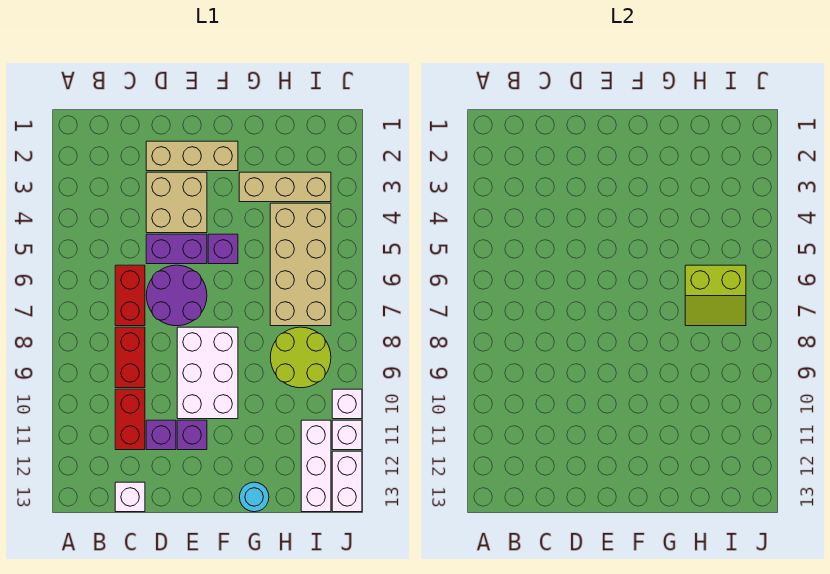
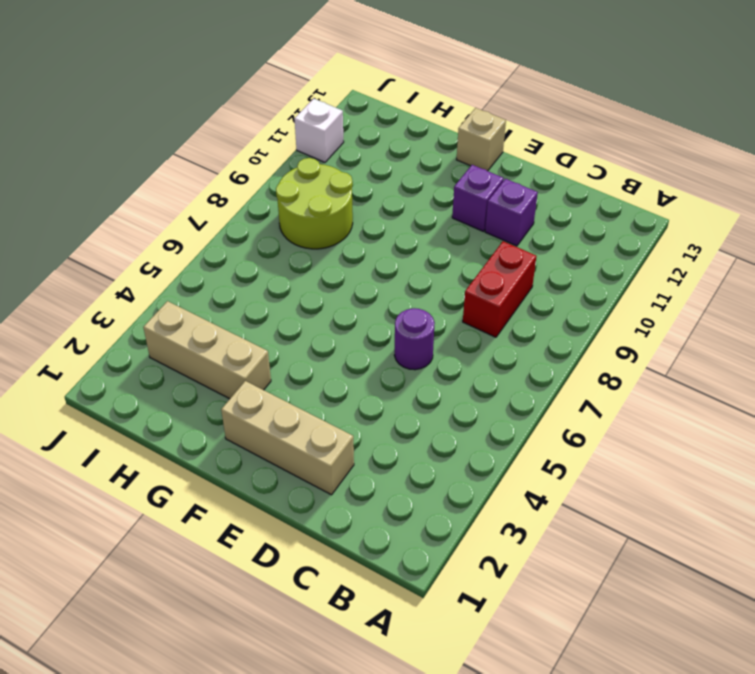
purple 1x1 round brick [394,308,435,370] -> purple 2x2 round brick [146,265,207,326]
tan 1x1 brick [456,108,506,171] -> none
none -> red 1x2 brick [115,265,145,326]
none -> red 1x2 brick [115,389,145,450]
none -> white 1x1 brick [115,482,145,512]

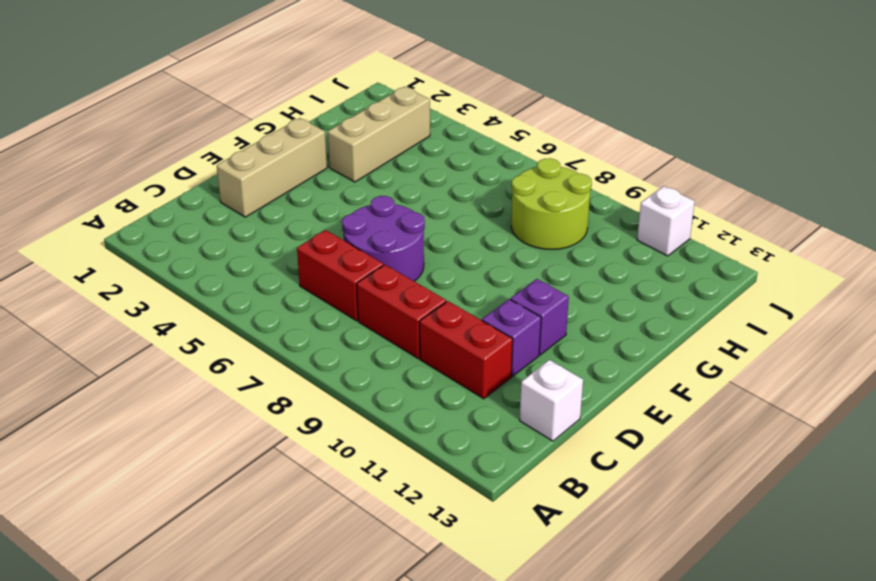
none -> tan 2x2 brick [146,172,207,233]
none -> purple 1x2 brick [146,234,207,264]
none -> white 2x3 brick [177,327,238,419]

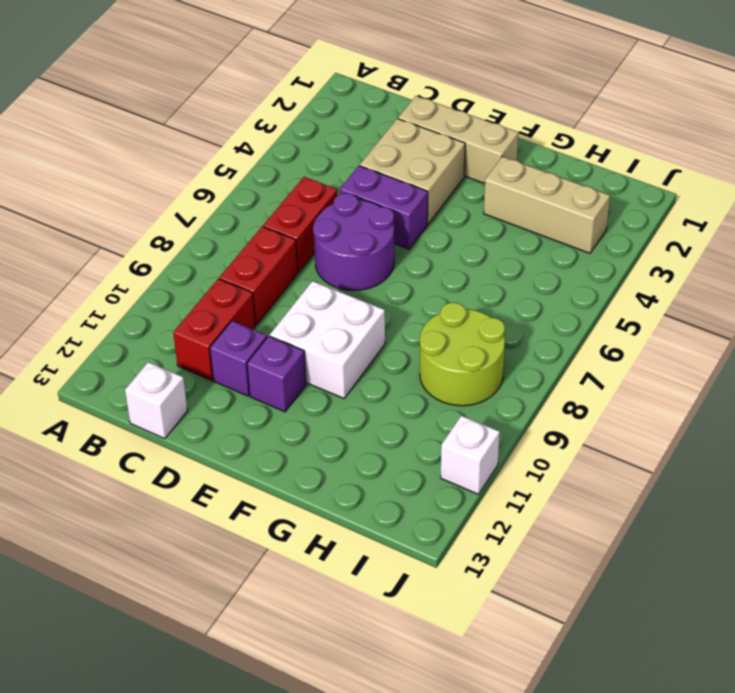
white 2x2 brick [270,281,385,398] -> white 2x3 brick [177,327,238,419]
none -> purple 1x1 brick [208,234,238,264]
none -> cyan 1x1 round brick [240,482,269,512]
none -> tan 2x4 brick [270,203,331,326]

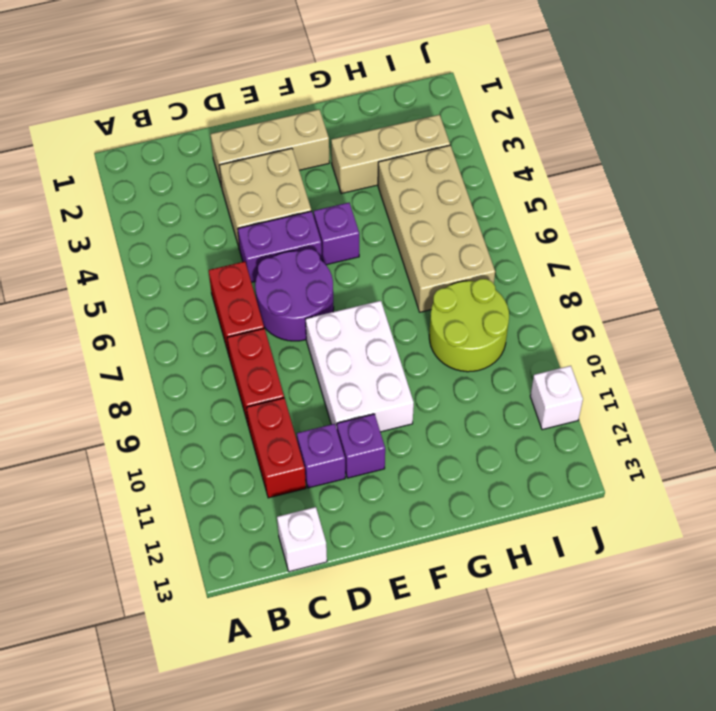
none -> cyan 1x1 round brick [240,482,269,512]
none -> white 1x3 brick [301,420,331,512]
none -> white 1x1 brick [332,389,362,419]

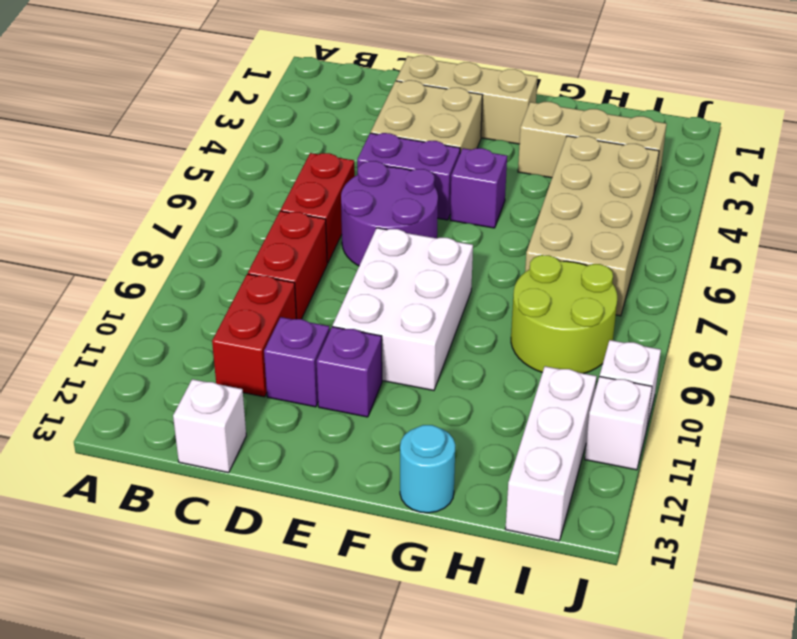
none -> white 1x2 brick [332,451,362,512]
none -> lime 2x2 slope [685,265,746,326]

